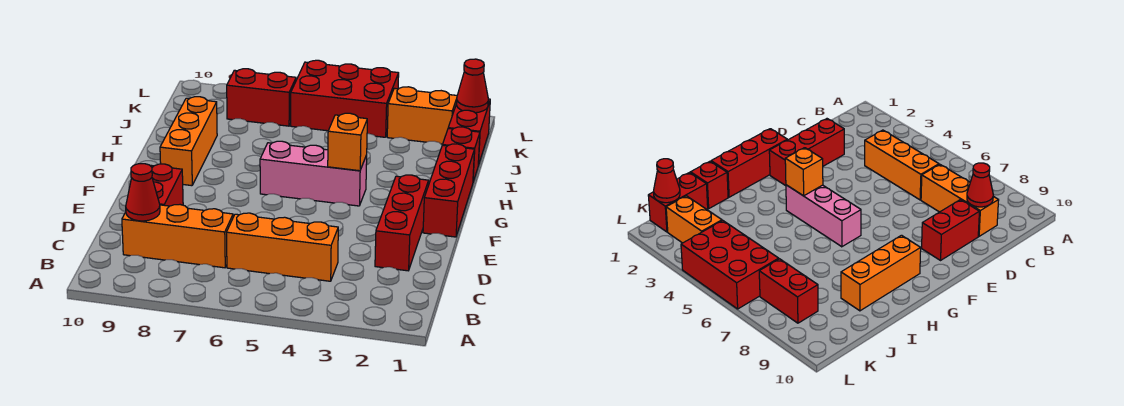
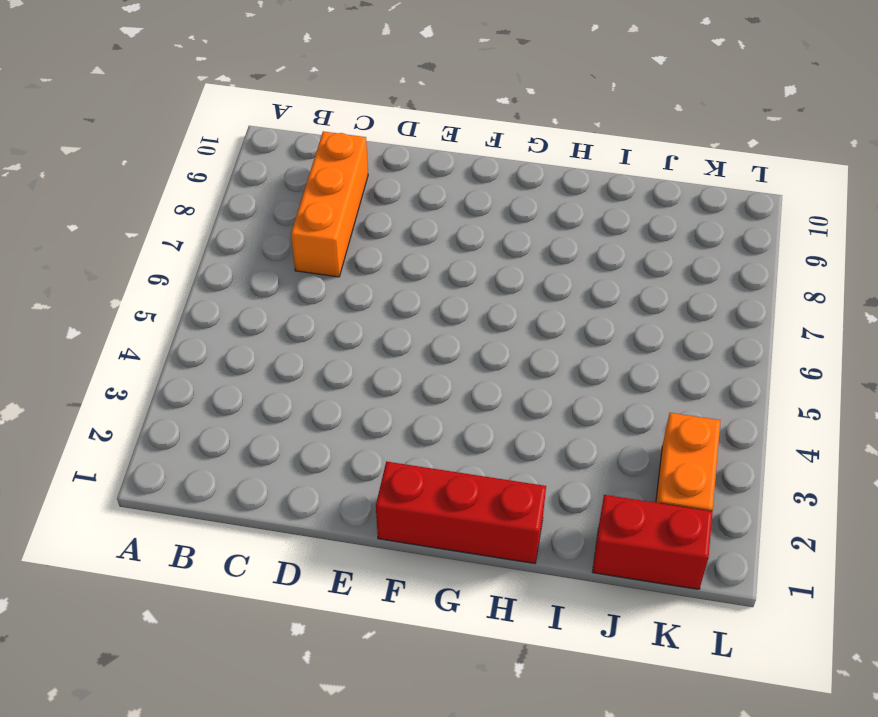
none -> orange 1x3 brick [226,213,338,281]
none -> red 1x3 brick [375,175,429,271]
none -> red 1x2 brick [150,164,183,206]

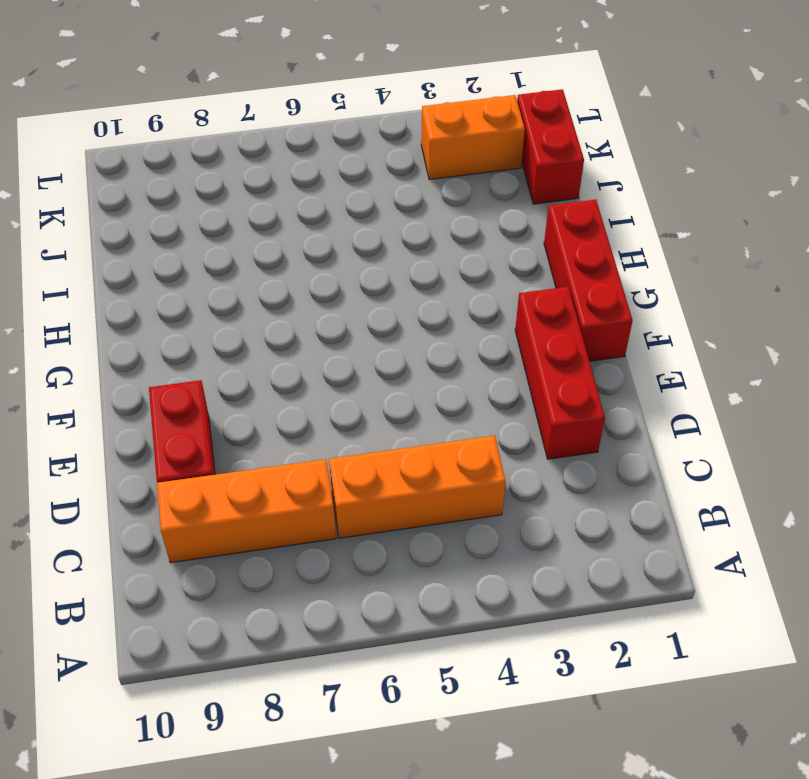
none -> pink 1x3 brick [260,141,367,206]
none -> orange 1x3 brick [160,97,217,186]
none -> red 1x1 brick [443,127,480,182]

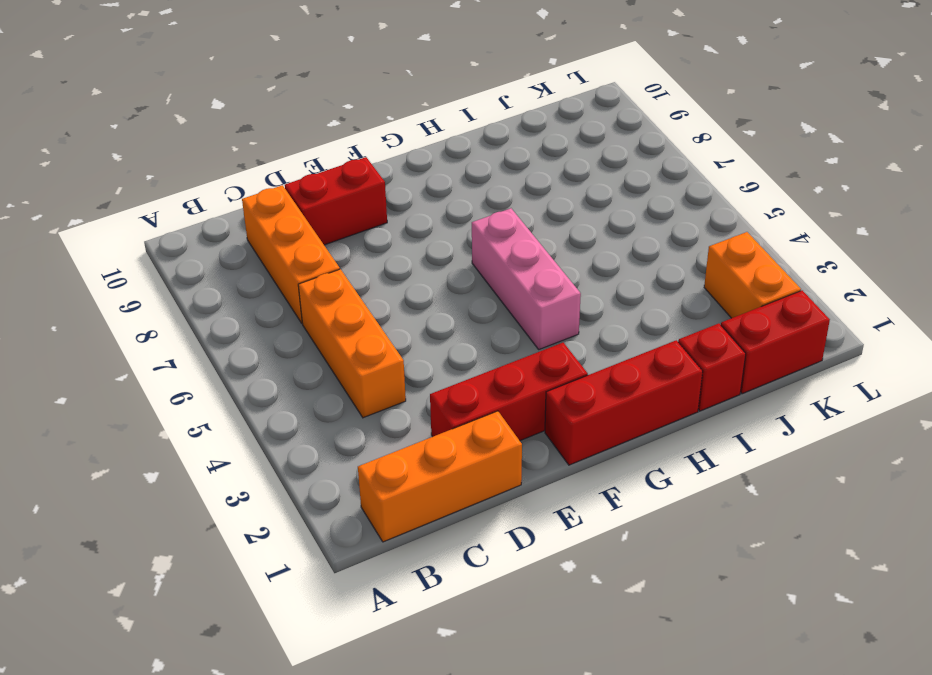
orange 1x3 brick [358,411,522,542] -> orange 1x3 brick moved to [160,97,217,186]
none -> red 2x3 brick [291,60,399,137]
none -> red 1x2 brick [227,69,296,126]
none -> red 1x1 cone [126,164,160,221]

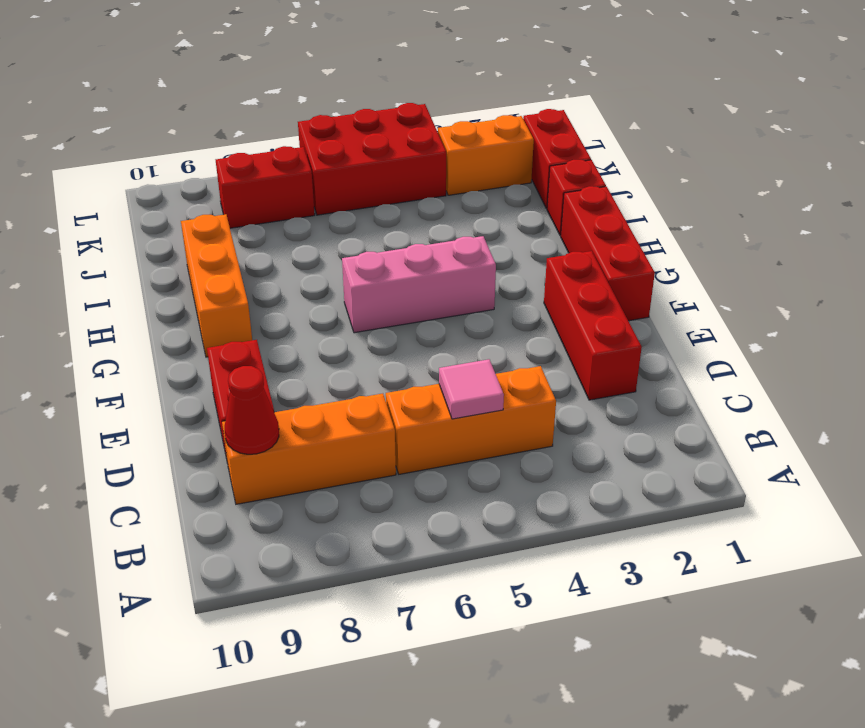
pink 1x1 tile [439,359,504,419] -> none
none -> orange 1x1 brick [328,113,367,171]
none -> red 1x1 cone [457,59,488,113]

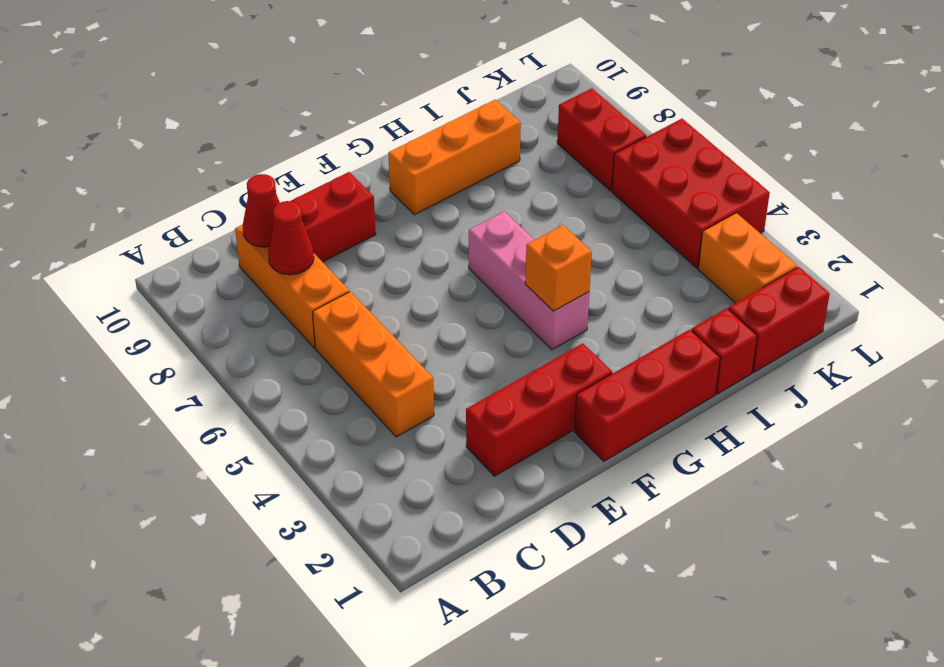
red 1x1 cone [268,201,314,275] -> red 1x1 cone moved to [457,59,488,113]

